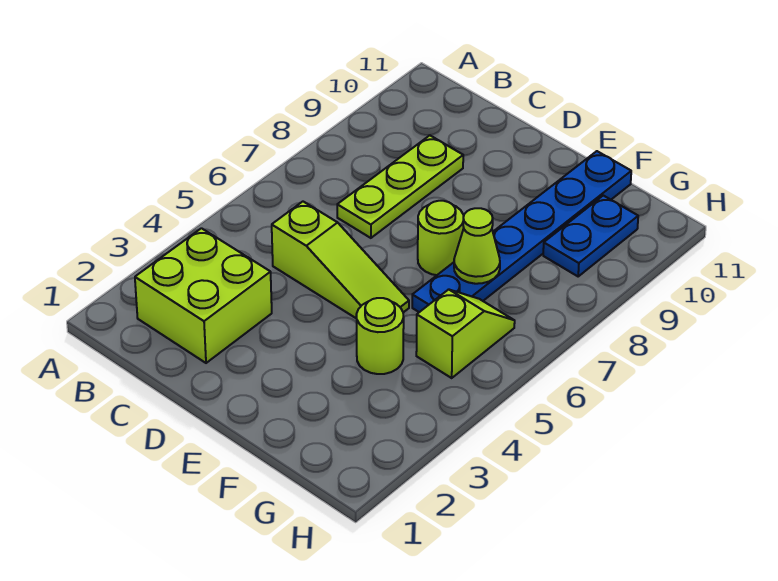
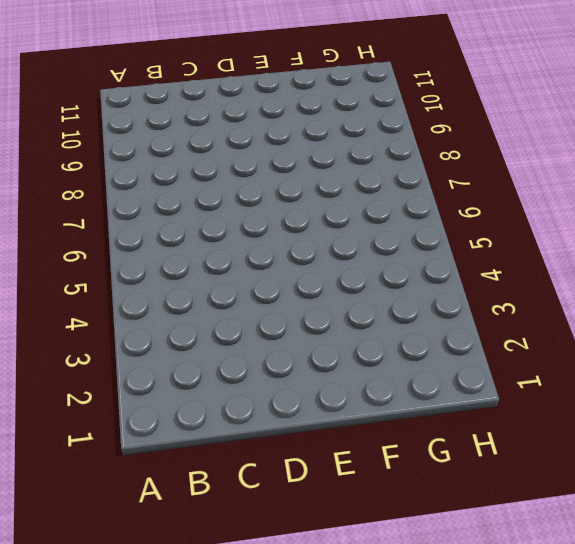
none -> lime 2x2 brick [135,228,272,363]
none -> lime 1x3 slope [272,202,409,318]

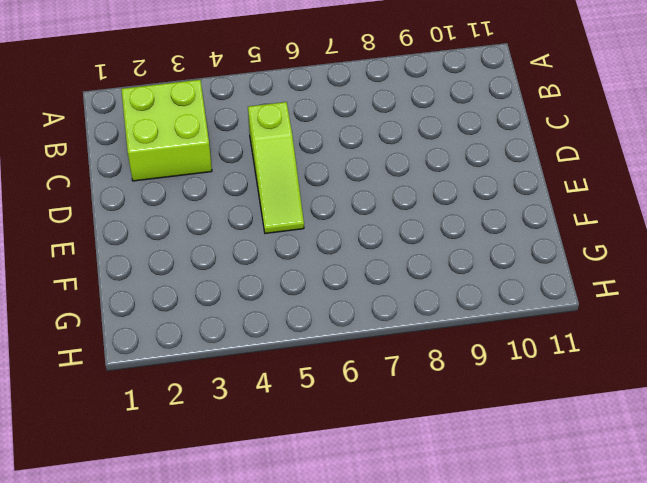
none -> lime 1x3 plate [337,135,463,238]
none -> lime 1x1 round brick [418,201,464,275]

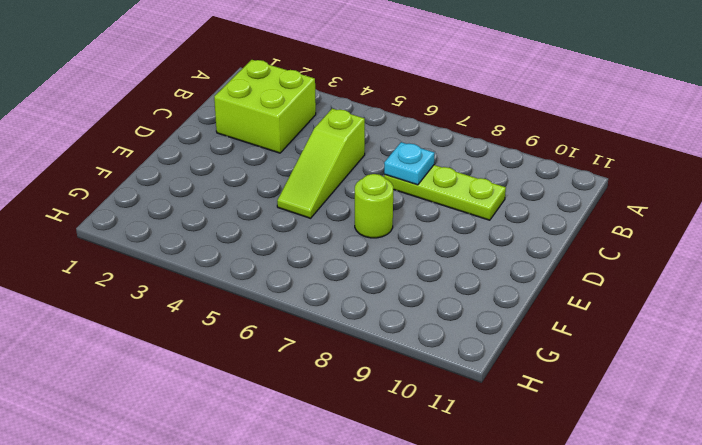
cyan 1x1 plate [384,142,435,185] -> none
none -> lime 1x1 round brick [356,298,404,374]
none -> blue 1x6 plate [412,151,631,312]

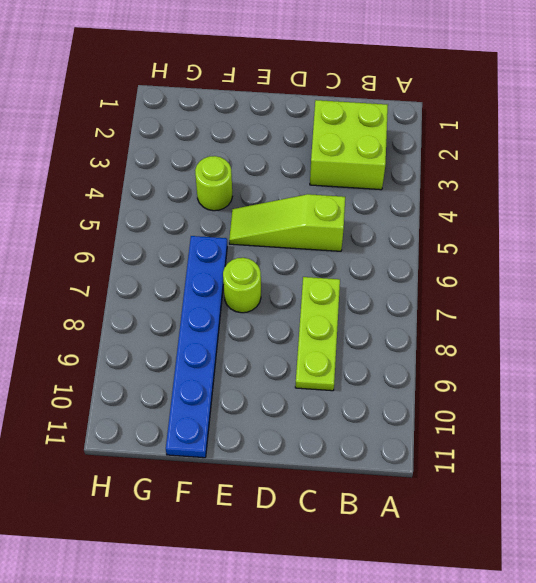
none -> lime 1x2 slope [416,289,515,378]
none -> blue 1x2 plate [543,195,638,276]

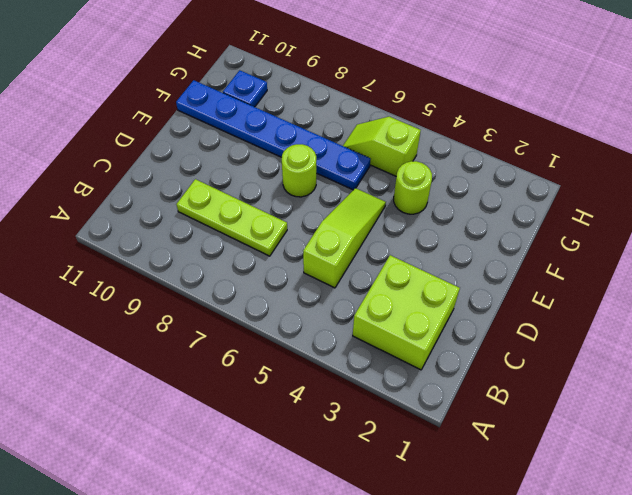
blue 1x1 plate [223,70,267,107] -> blue 1x2 plate [543,195,638,276]
none -> lime 1x1 cone [454,208,500,284]

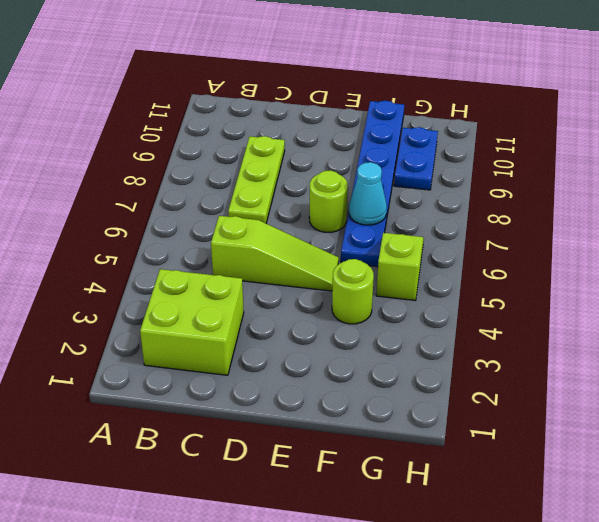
cyan 1x1 cone [349,162,387,225] -> lime 1x1 cone [454,208,500,284]

